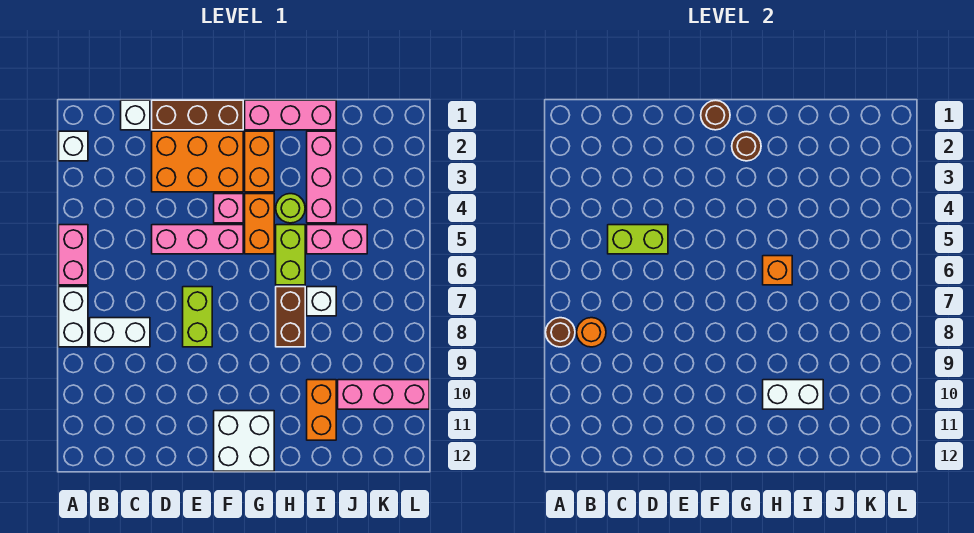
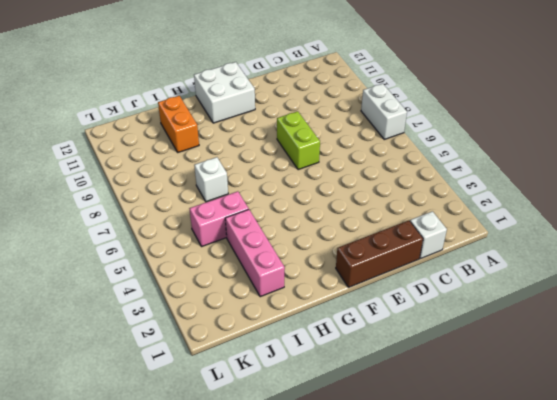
none -> white 1x1 brick [59,131,88,161]
none -> pink 1x2 brick [59,225,88,285]
none -> white 1x2 brick [90,318,150,347]

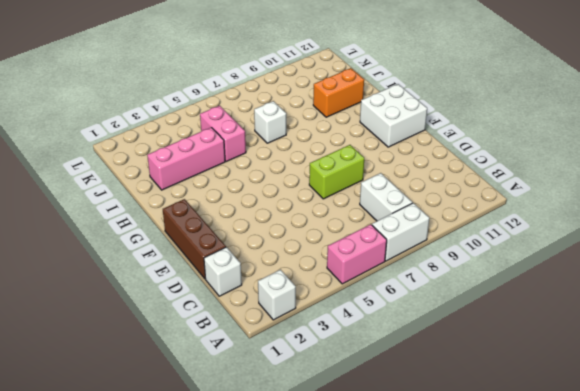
none -> orange 2x3 brick [152,131,243,192]
none -> pink 1x3 brick [152,225,243,254]
none -> pink 1x1 brick [214,194,243,223]

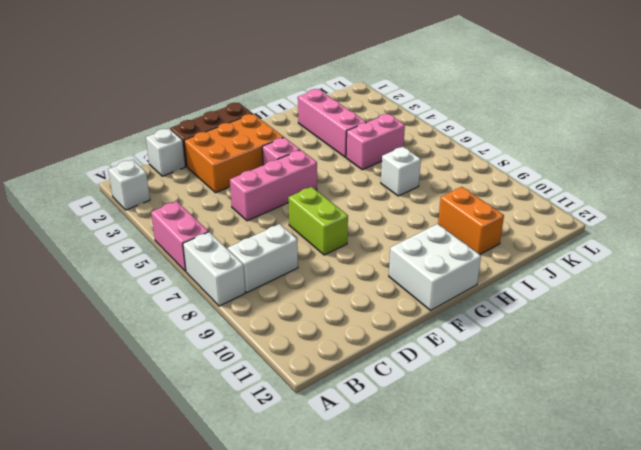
none -> pink 1x3 brick [245,100,336,130]
none -> orange 1x2 brick [245,131,274,192]
none -> orange 1x2 brick [245,194,274,254]

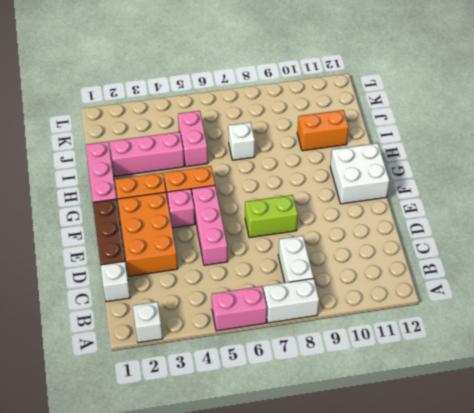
none -> lime 1x1 round brick [276,194,305,223]
none -> lime 1x2 brick [276,225,305,285]
none -> brown 1x2 brick [276,287,305,347]

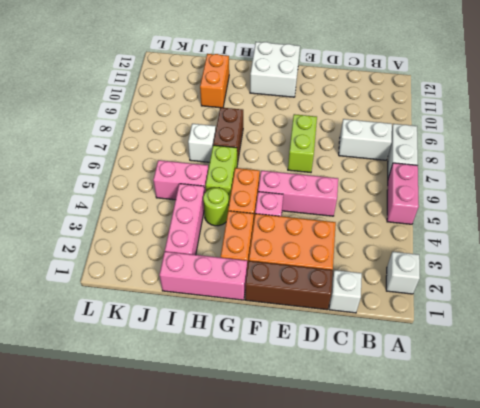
none -> pink 1x3 brick [338,380,429,409]
none -> brown 1x1 round brick [546,318,575,347]
none -> orange 1x1 round brick [577,318,606,347]

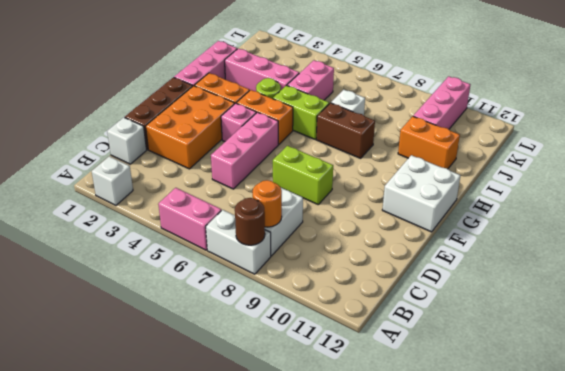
none -> lime 1x2 brick [608,225,668,254]
none -> brown 1x1 round brick [701,100,730,130]
none -> brown 1x1 round brick [732,132,761,161]

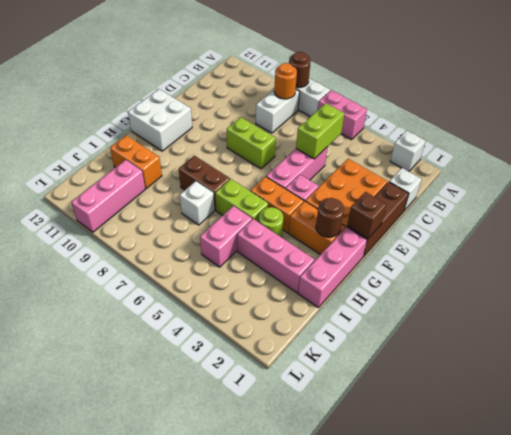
brown 1x1 brick [347,192,387,239] -> brown 1x1 round brick [701,100,730,130]
none -> orange 1x1 brick [763,256,792,285]
none -> white 1x2 brick [763,380,823,409]

